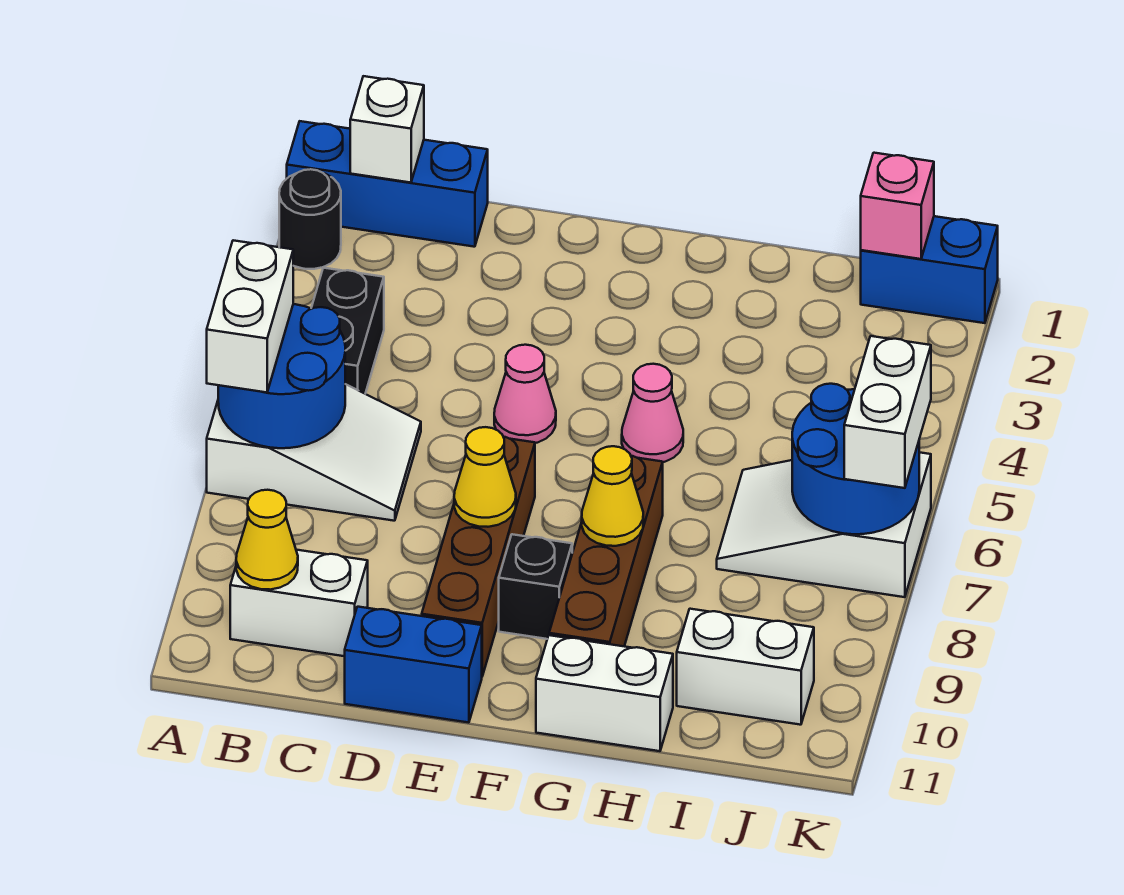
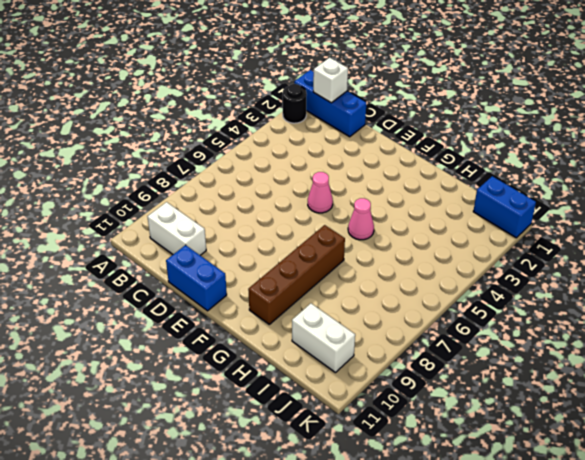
none -> white 2x3 slope [207,384,421,521]
none -> black 1x2 brick [311,268,384,394]
none -> brown 1x4 brick [422,437,535,676]

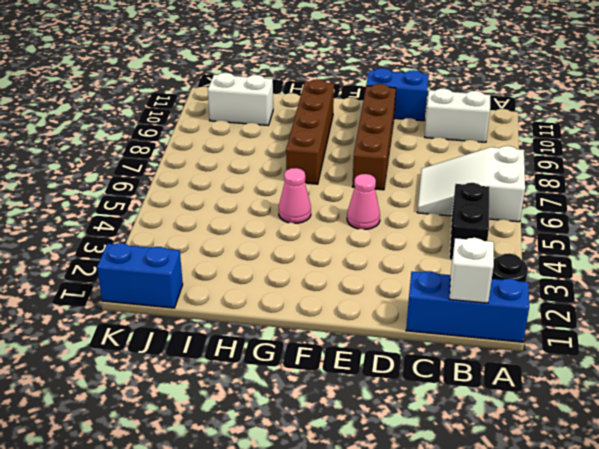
none -> black 1x1 brick [499,534,572,639]
none -> white 1x2 brick [536,635,673,751]
none -> white 2x3 slope [717,452,931,597]

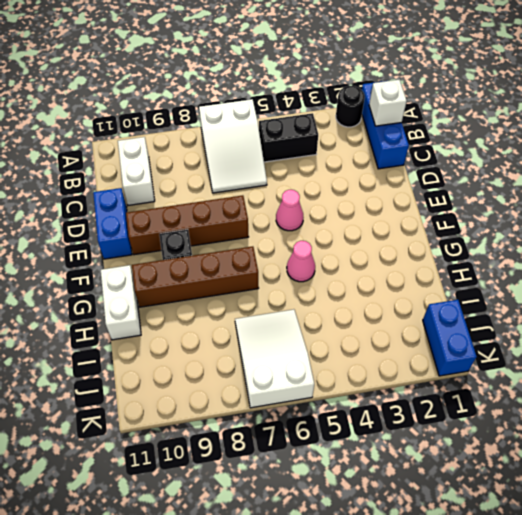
none -> white 1x2 brick [677,609,814,725]
none -> blue 2x2 round brick [218,304,345,448]
none -> yellow 1x1 cone [236,490,298,590]

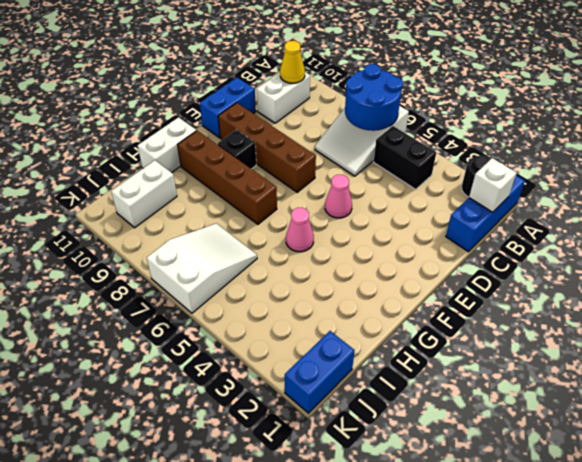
none -> yellow 1x1 cone [454,427,516,527]
none -> yellow 1x1 cone [581,446,643,546]
none -> pink 1x1 brick [861,153,934,259]

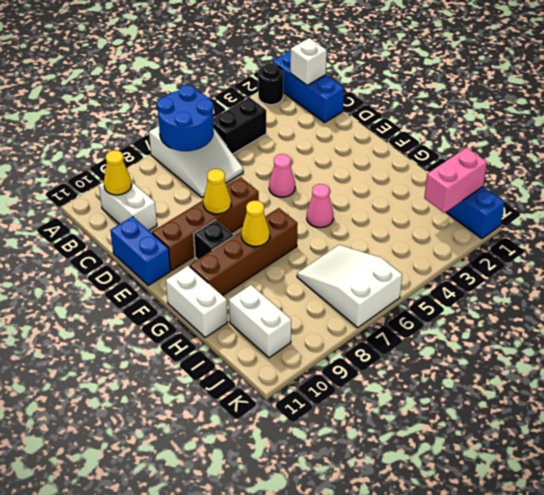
pink 1x2 brick [424,148,487,213] -> pink 1x1 brick [861,153,934,259]
none -> blue 2x2 round brick [792,384,919,534]
none -> white 1x2 brick [207,240,293,392]
none -> white 1x2 brick [844,336,931,488]

